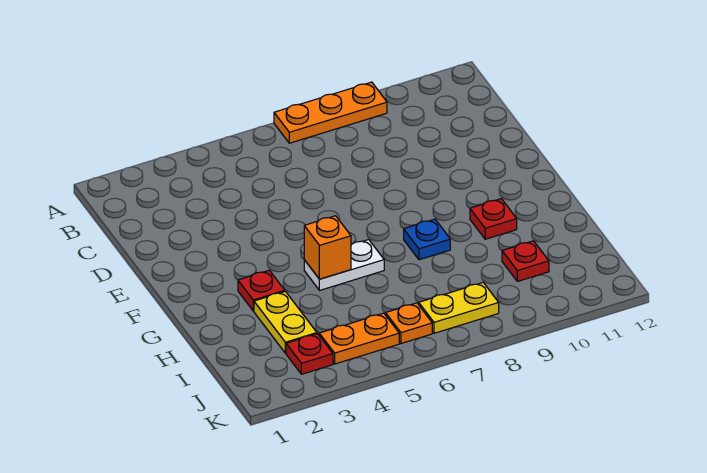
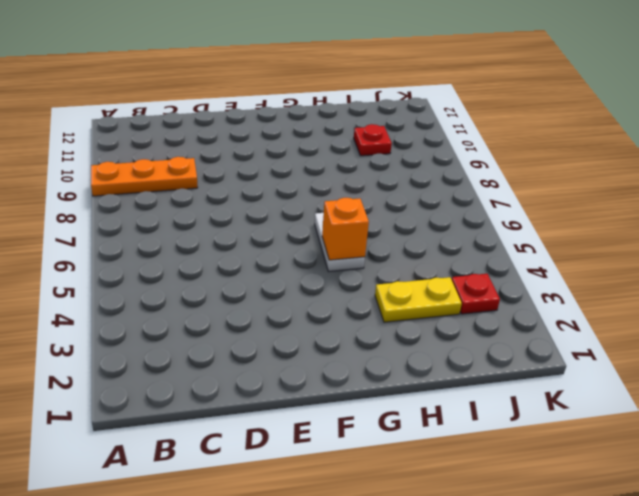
orange 1x3 plate [91,157,198,196] -> orange 1x3 plate turned to [274,82,387,143]
none -> red 1x1 plate [238,270,285,311]
none -> blue 1x1 plate [404,219,450,260]
none -> red 1x1 plate [470,199,517,239]

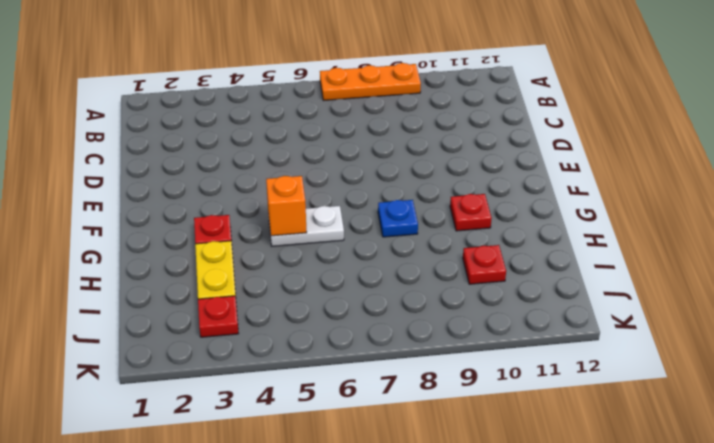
none -> orange 1x2 plate [319,313,399,364]
none -> orange 1x1 plate [386,303,432,344]
none -> yellow 1x2 plate [419,283,499,333]

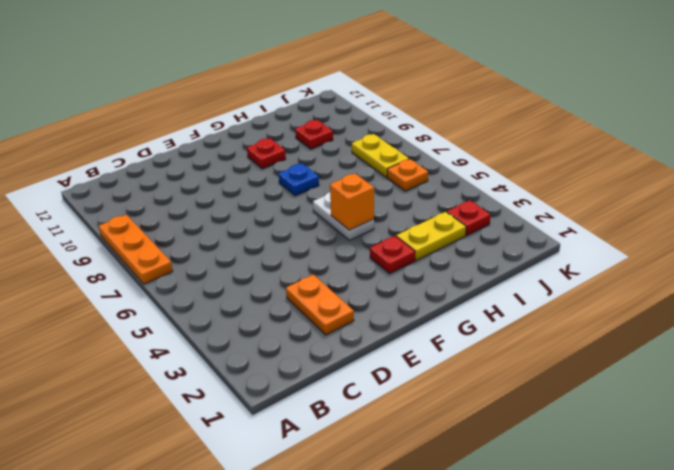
orange 1x2 plate [286,274,354,335] -> orange 1x2 plate moved to [319,313,399,364]

